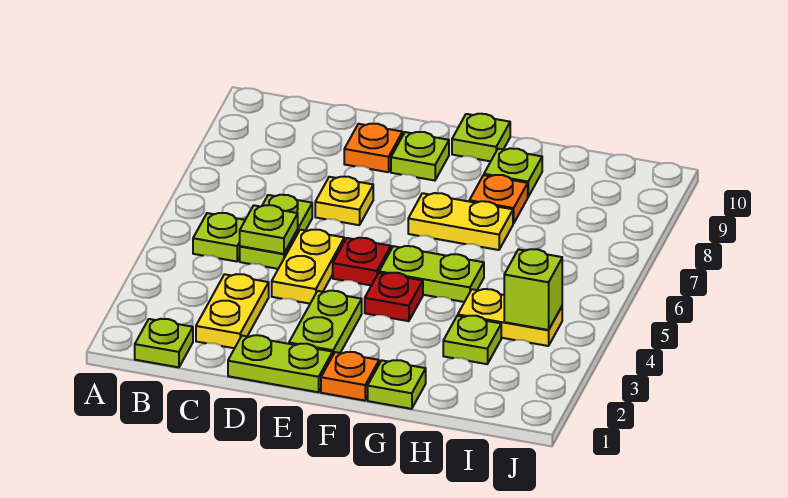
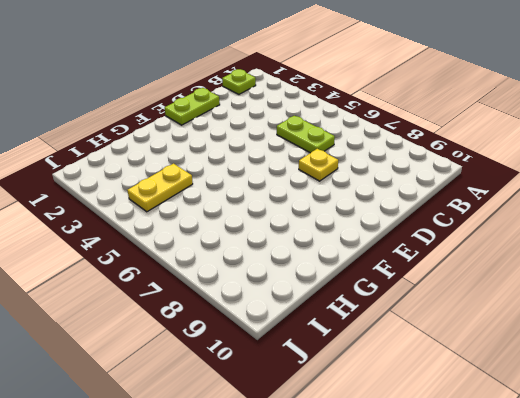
none -> lime 1x1 plate [193,213,245,262]
none -> yellow 1x2 plate [196,274,269,348]
none -> yellow 1x2 plate [272,230,344,304]

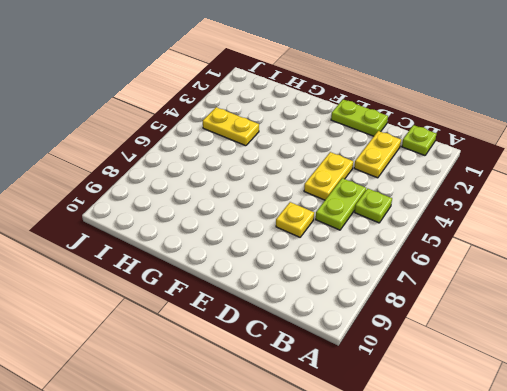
none -> orange 1x1 plate [344,124,403,172]
none -> lime 1x2 plate [289,291,362,354]
none -> red 1x1 plate [333,238,391,285]

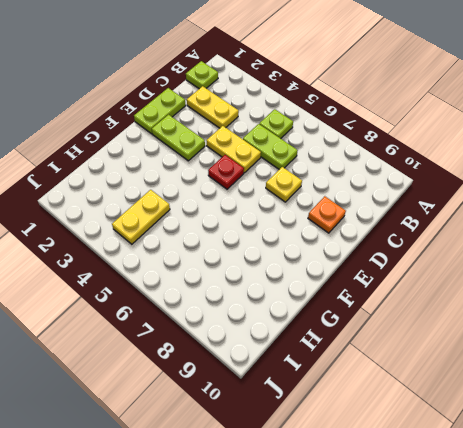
none -> lime 1x1 plate [391,132,449,181]
none -> orange 1x1 plate [321,352,379,401]
none -> red 1x1 plate [365,273,423,321]

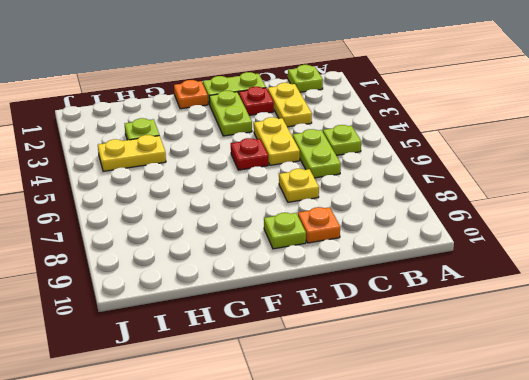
red 1x1 plate [239,87,274,115] -> red 1x1 plate moved to [365,273,423,321]
none -> lime 1x2 plate [379,246,484,302]
none -> yellow 1x2 plate [408,193,513,250]
none -> lime 1x1 plate [452,114,510,161]

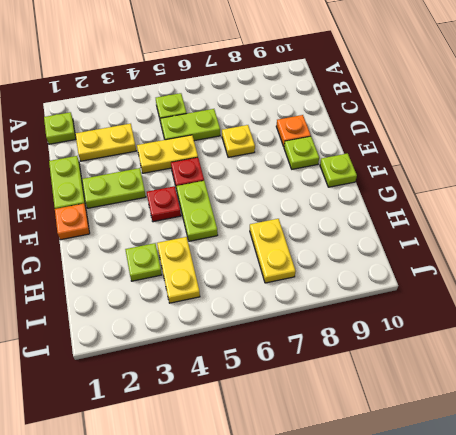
yellow 1x2 plate [250,219,296,283] -> yellow 1x2 plate moved to [408,193,513,250]
none -> lime 1x1 plate [368,360,426,409]
none -> orange 1x1 plate [469,175,528,224]
none -> lime 1x1 plate [484,148,542,197]

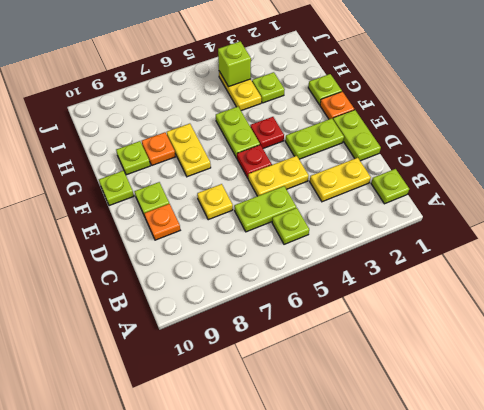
none -> lime 1x1 plate [240,205,298,254]

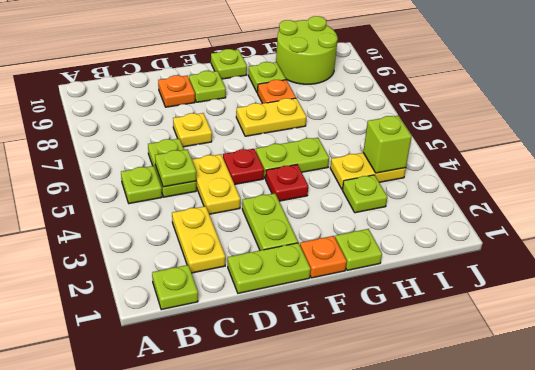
lime 2x2 round brick [276,16,338,84] -> none

